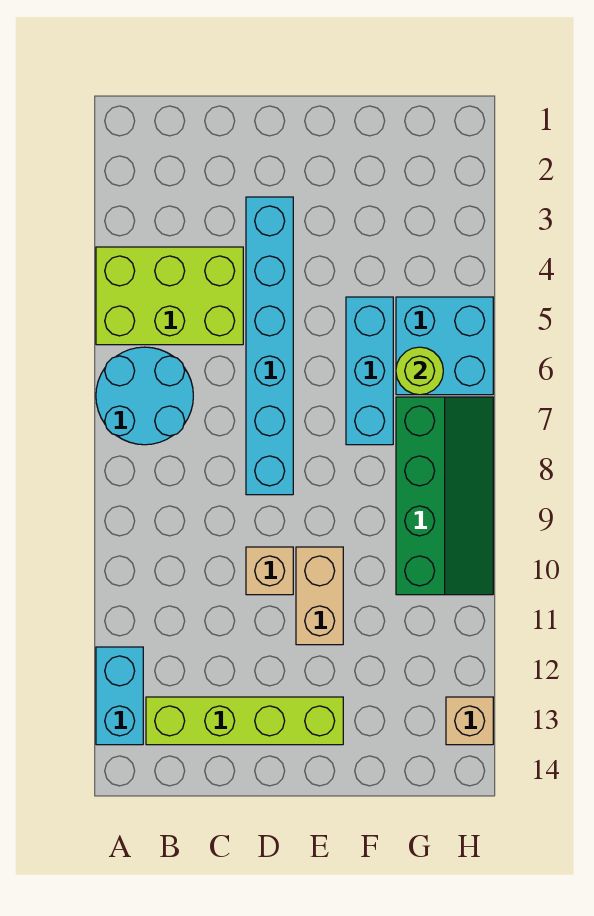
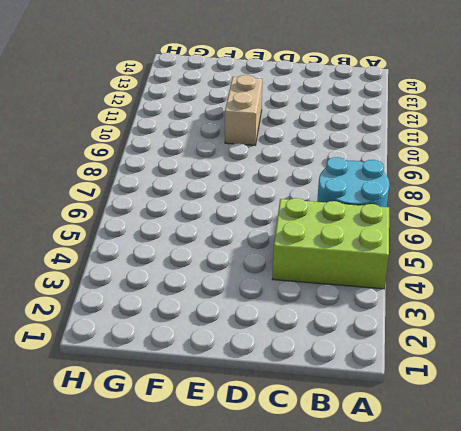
none -> cyan 1x2 brick [96,647,143,745]
none -> lime 1x4 brick [146,697,343,745]
none -> cyan 1x6 brick [246,197,293,495]

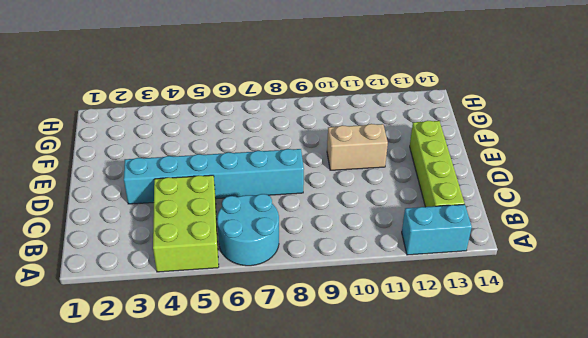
none -> tan 1x1 brick [246,547,293,595]
none -> cyan 1x3 brick [346,297,393,445]
none -> cyan 2x2 brick [396,297,493,395]

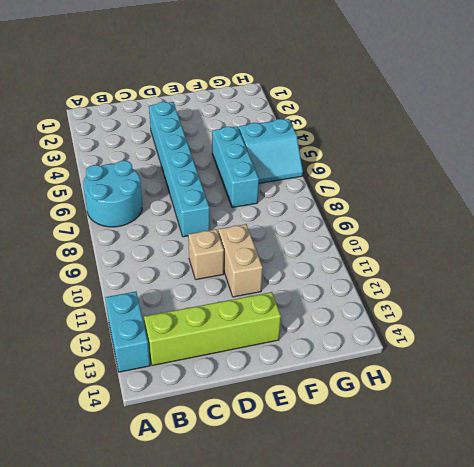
cyan 2x2 slope [239,119,303,183] -> cyan 2x2 brick [396,297,493,395]
none -> lime 2x3 brick [96,247,243,345]
none -> green 2x4 slope [396,397,493,595]
none -> tan 1x1 brick [446,697,493,745]

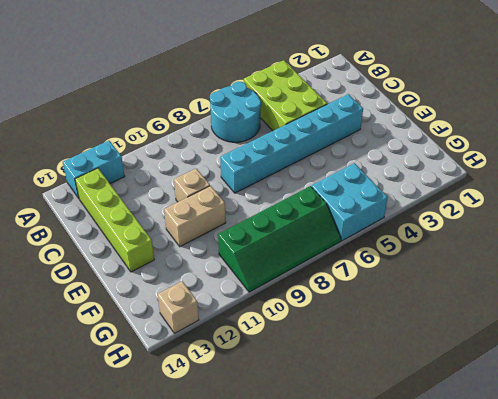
none -> cyan 1x3 brick [346,297,393,445]
none -> lime 1x1 round brick [396,347,443,395]

